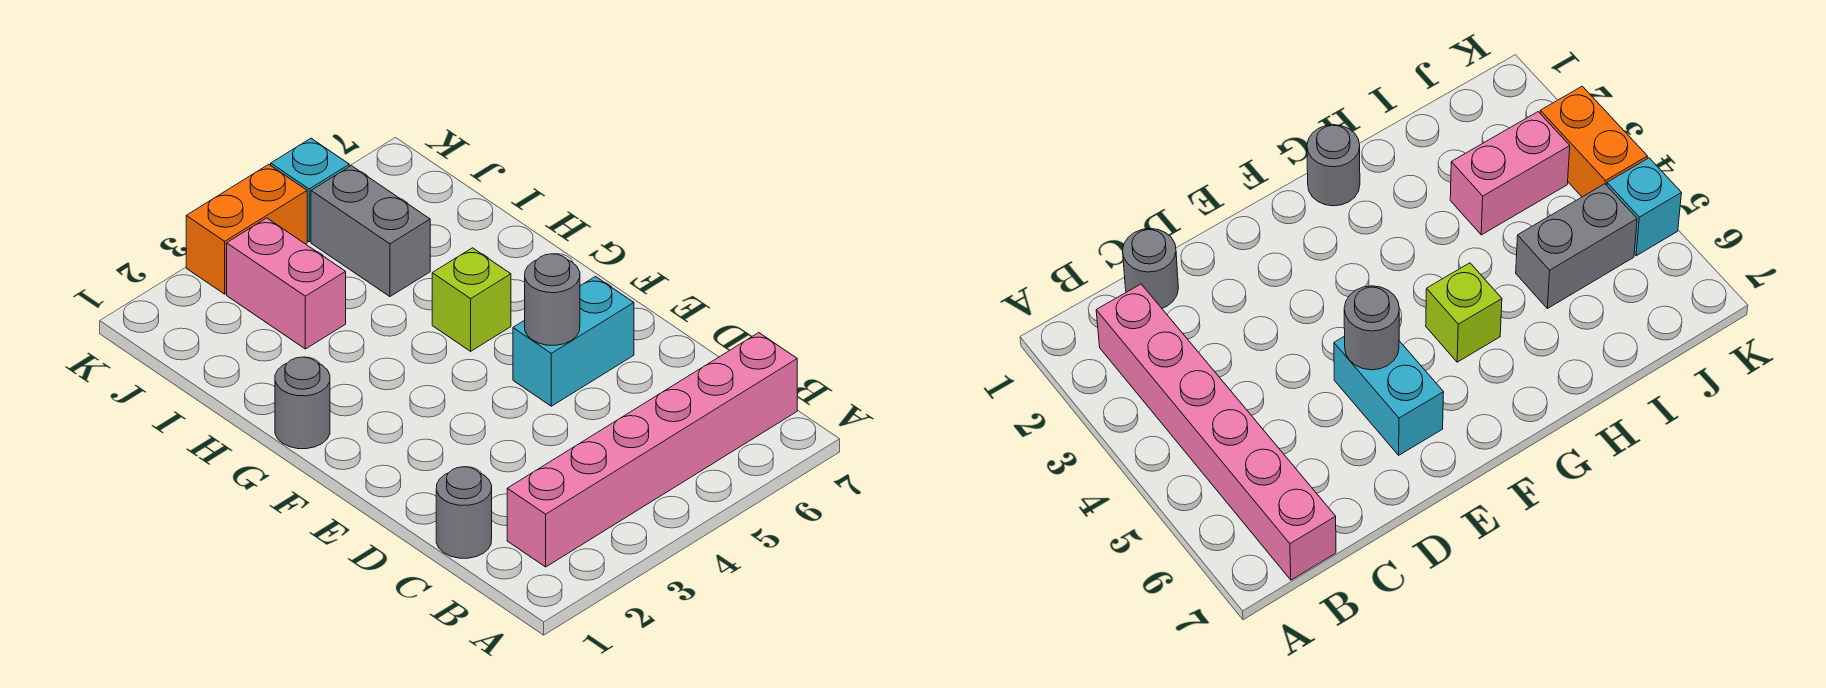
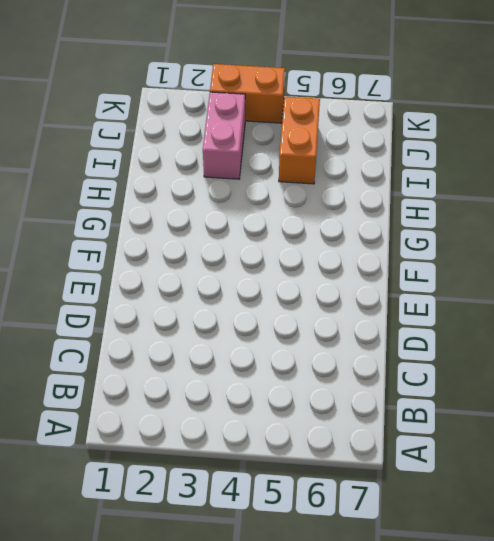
orange 1x2 brick [279,97,320,184] -> grey 1x2 brick [311,166,430,297]
none -> pink 1x6 brick [507,333,797,567]
none -> grey 1x1 round brick [436,467,492,558]

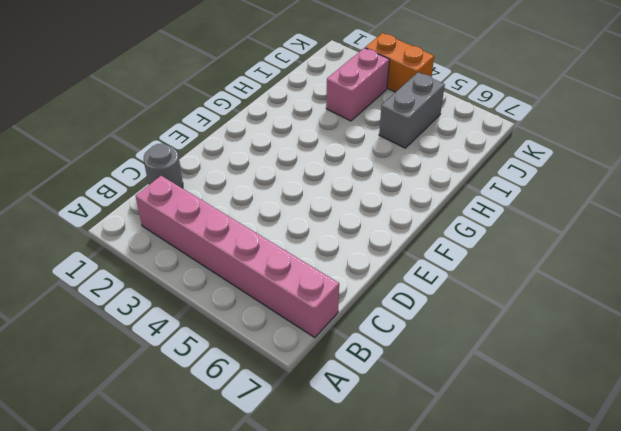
none -> cyan 1x2 brick [513,277,634,406]
none -> grey 1x1 round brick [275,357,330,449]

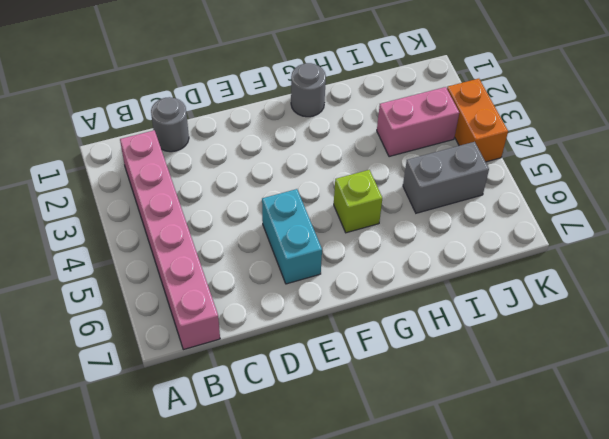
none -> cyan 1x1 brick [271,138,349,242]
none -> grey 1x1 round brick [525,254,580,345]

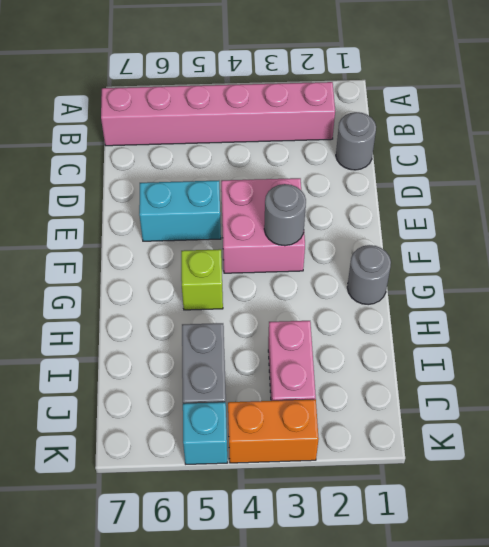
pink 2x2 brick [221,178,305,273] -> none
grey 1x1 round brick [264,184,306,246] -> grey 1x1 round brick moved to [525,254,580,345]

